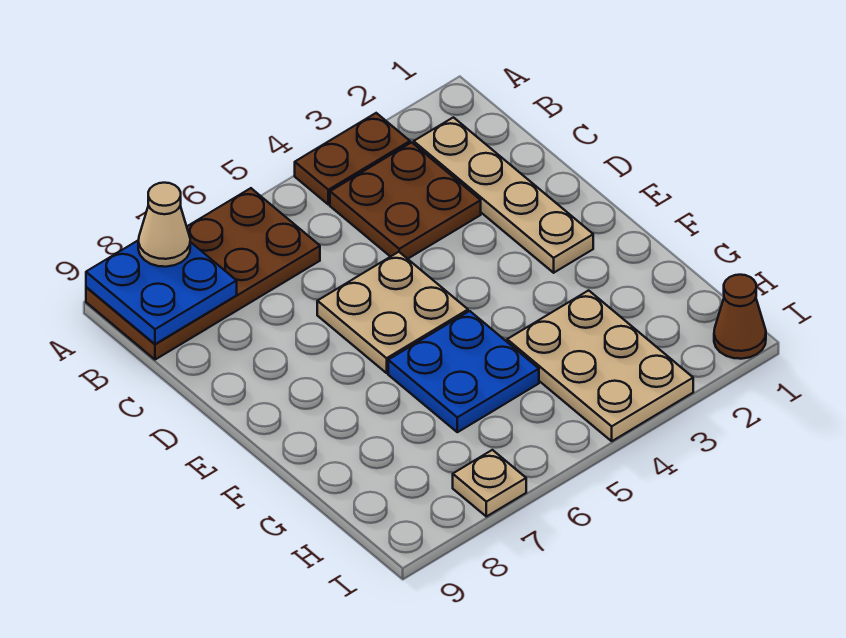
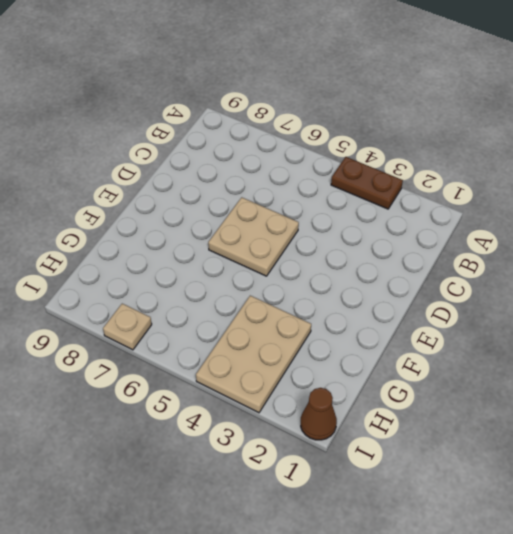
none -> brown 2x4 plate [86,188,320,360]
none -> tan 1x4 plate [414,117,593,273]

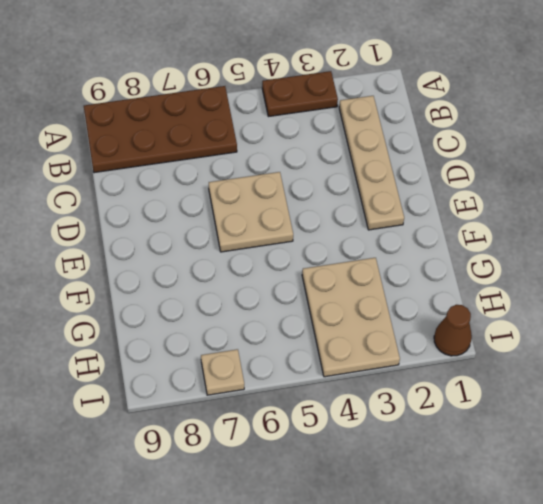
none -> brown 2x2 plate [330,142,481,259]
none -> blue 2x2 plate [388,311,539,432]

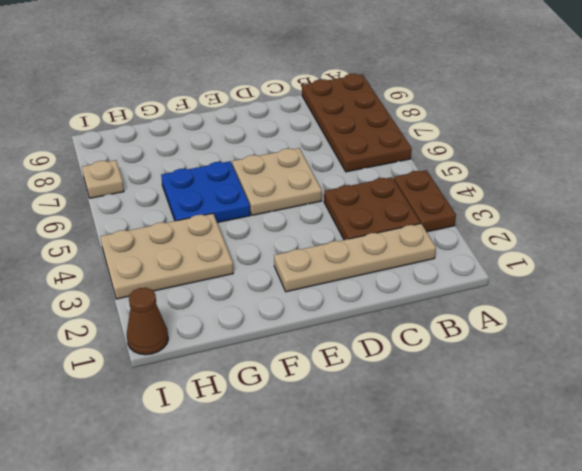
none -> blue 2x2 plate [86,240,237,344]
none -> tan 1x1 cone [138,183,190,267]

